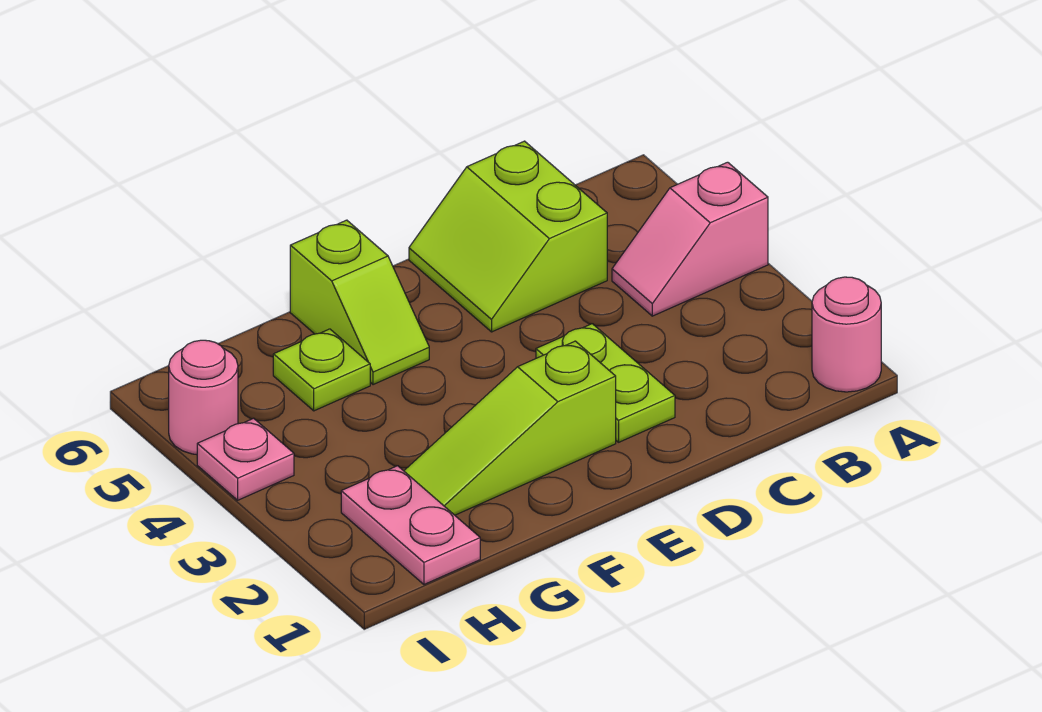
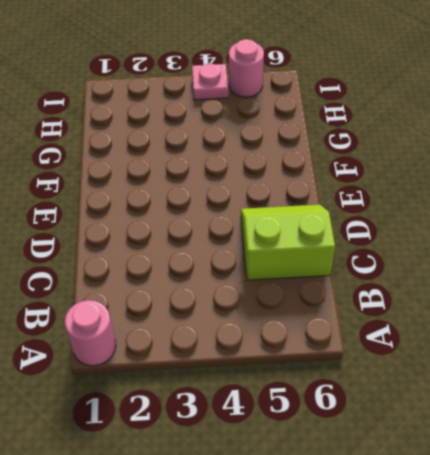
none -> pink 1x2 slope [612,162,768,316]
none -> lime 1x2 plate [536,324,675,442]

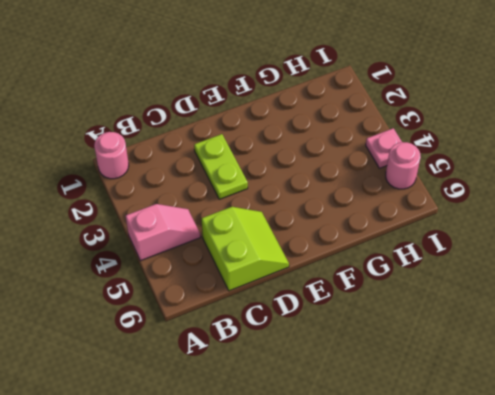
none -> lime 1x3 slope [404,341,616,515]
none -> lime 1x2 slope [290,220,429,385]

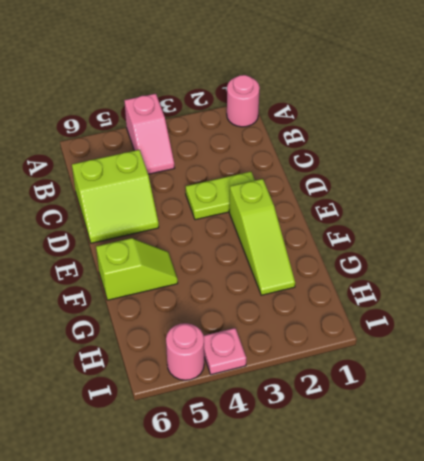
none -> lime 1x1 plate [273,329,370,411]
none -> pink 1x2 plate [341,466,480,584]

